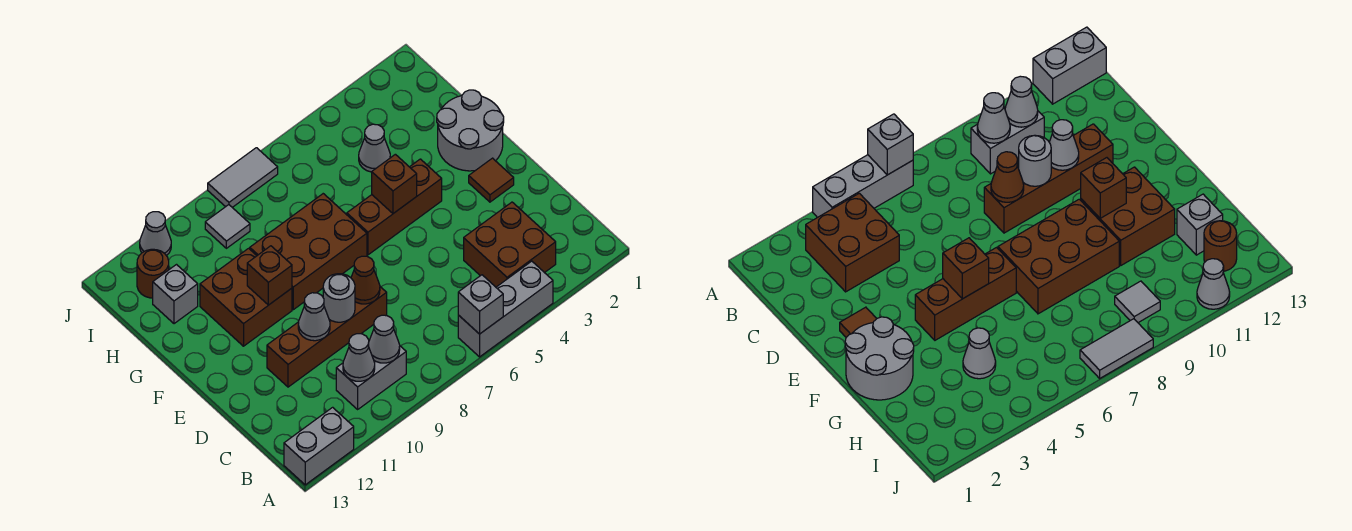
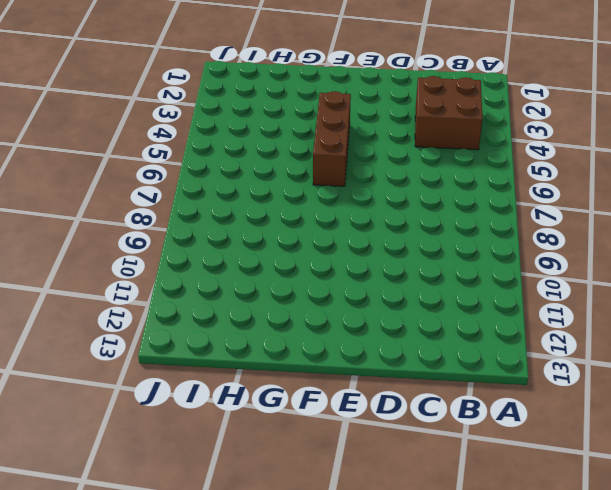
none -> grey 1x3 brick [458,261,553,357]
none -> grey 1x2 brick [284,407,354,485]
none -> grey 1x2 brick [336,346,406,409]

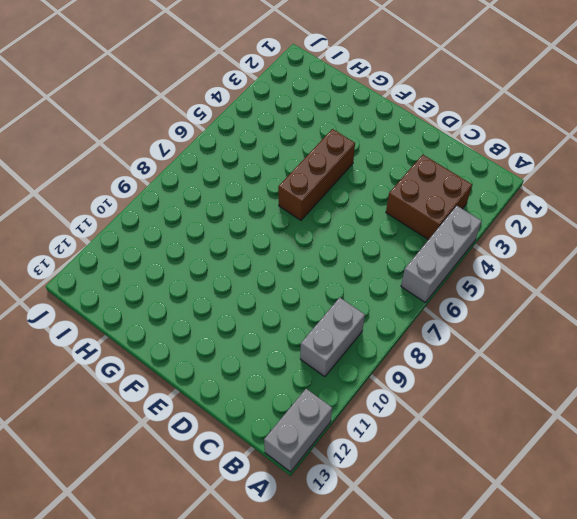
none -> brown 1x4 brick [267,287,387,387]
none -> brown 1x1 tile [469,158,514,202]
none -> grey 2x2 round brick [437,90,504,171]

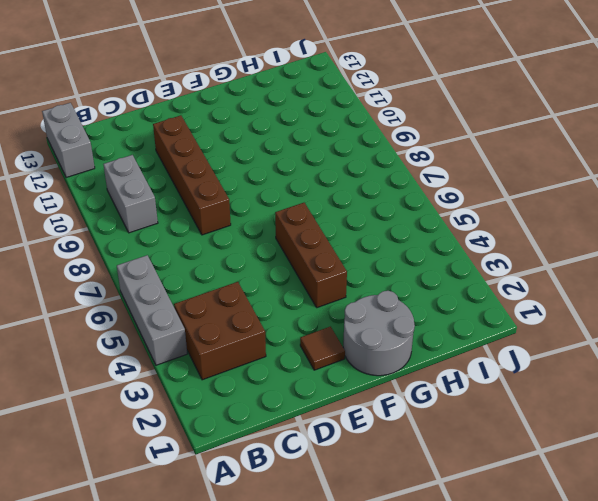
none -> brown 2x3 brick [250,194,367,310]
none -> brown 2x2 brick [200,248,292,346]
none -> grey 1x1 cone [359,124,390,172]

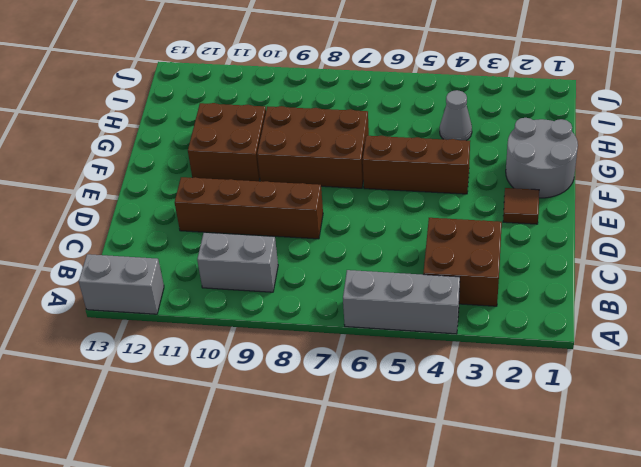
none -> grey 1x1 brick [153,265,198,324]
none -> grey 1x1 tile [205,205,250,248]
none -> brown 1x1 round brick [137,249,169,298]

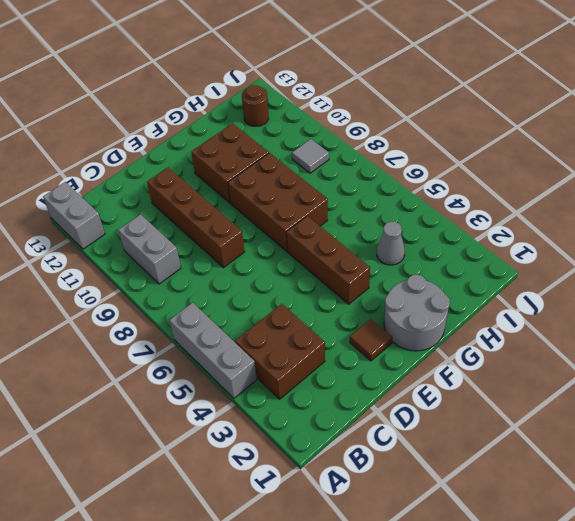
none -> grey 1x1 brick [153,265,198,324]
none -> grey 1x2 tile [208,148,278,207]
none -> grey 1x1 cone [140,212,171,256]

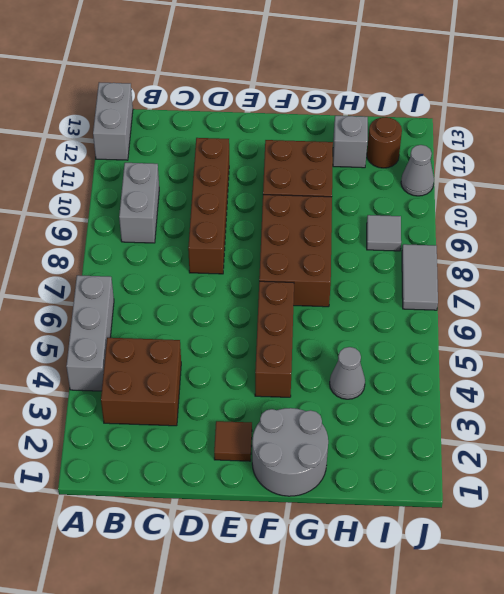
none -> grey 1x1 brick [458,275,503,334]
none -> grey 1x1 cone [369,315,400,363]
none -> grey 1x1 cone [343,334,375,381]

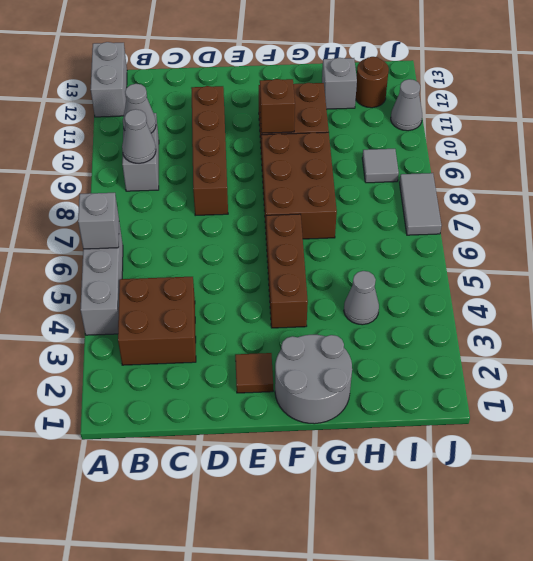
none -> brown 1x1 cone [351,256,380,304]
none -> grey 1x1 round brick [323,274,355,322]
none -> grey 1x1 cone [298,293,330,341]

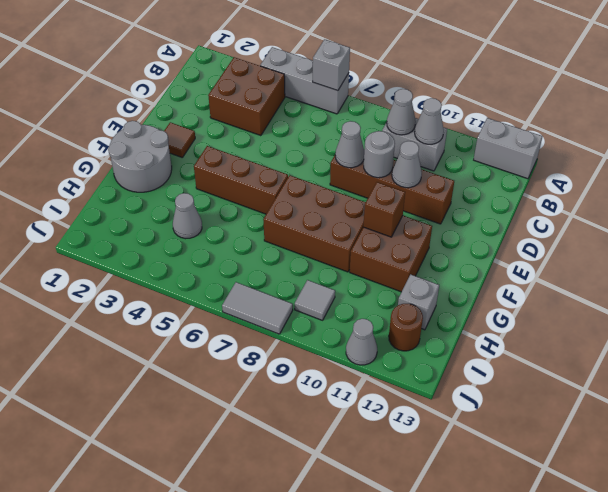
grey 1x1 cone [335,121,364,168] -> brown 1x1 cone [351,256,380,304]
none -> brown 1x1 brick [372,154,417,213]

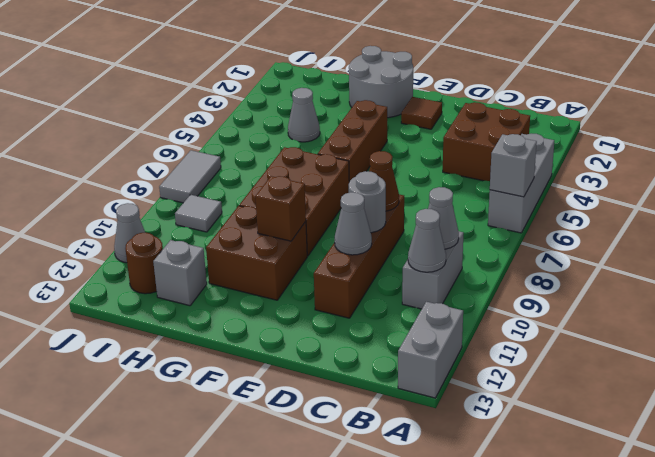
none -> brown 1x1 brick [372,154,417,213]

